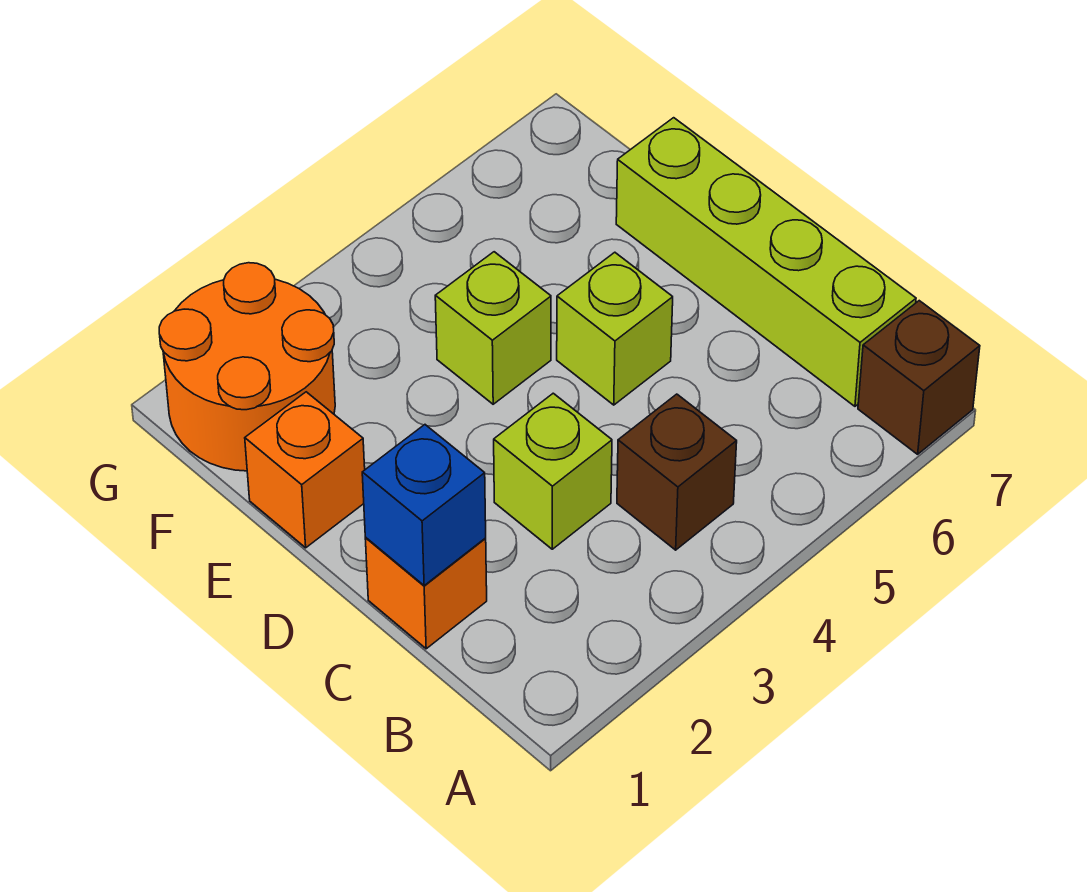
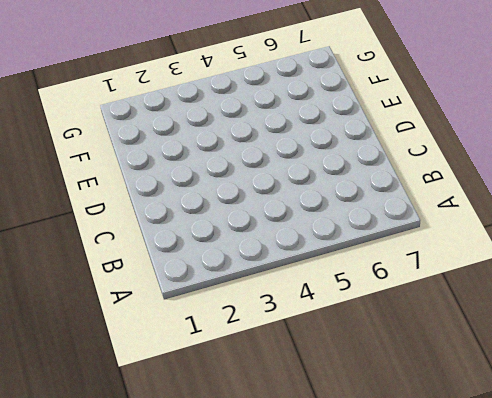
none -> brown 1x1 brick [858,301,980,454]
none -> brown 1x1 brick [617,394,737,550]

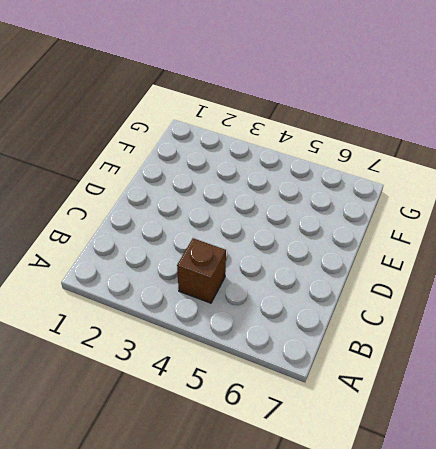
none -> brown 1x1 brick [858,301,980,454]
none -> lime 1x4 brick [616,118,916,406]

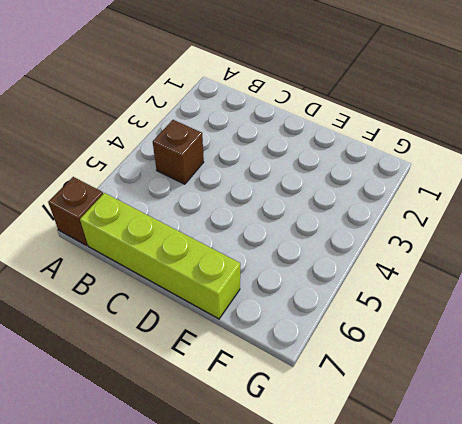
none -> orange 1x1 brick [365,538,487,649]
none -> lime 1x1 brick [494,393,612,549]

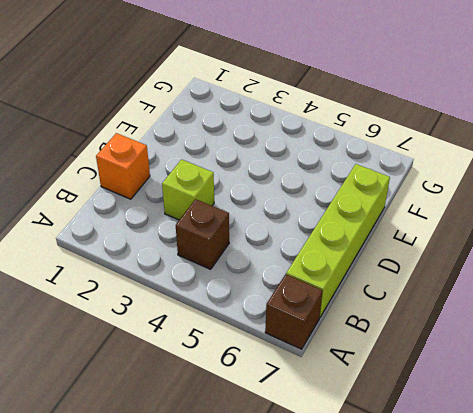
none -> lime 1x1 brick [557,252,673,405]
none -> orange 1x1 brick [245,392,365,548]

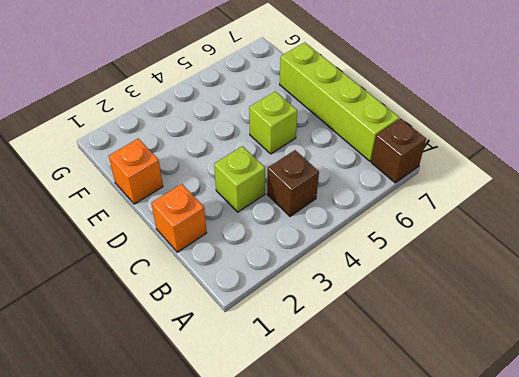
none -> lime 1x1 brick [435,252,551,404]
none -> orange 2x2 round brick [159,263,335,471]

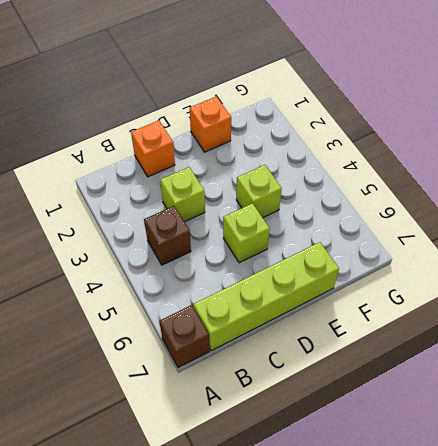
none -> orange 2x2 round brick [159,263,335,471]
none -> blue 1x1 brick [362,425,486,585]

